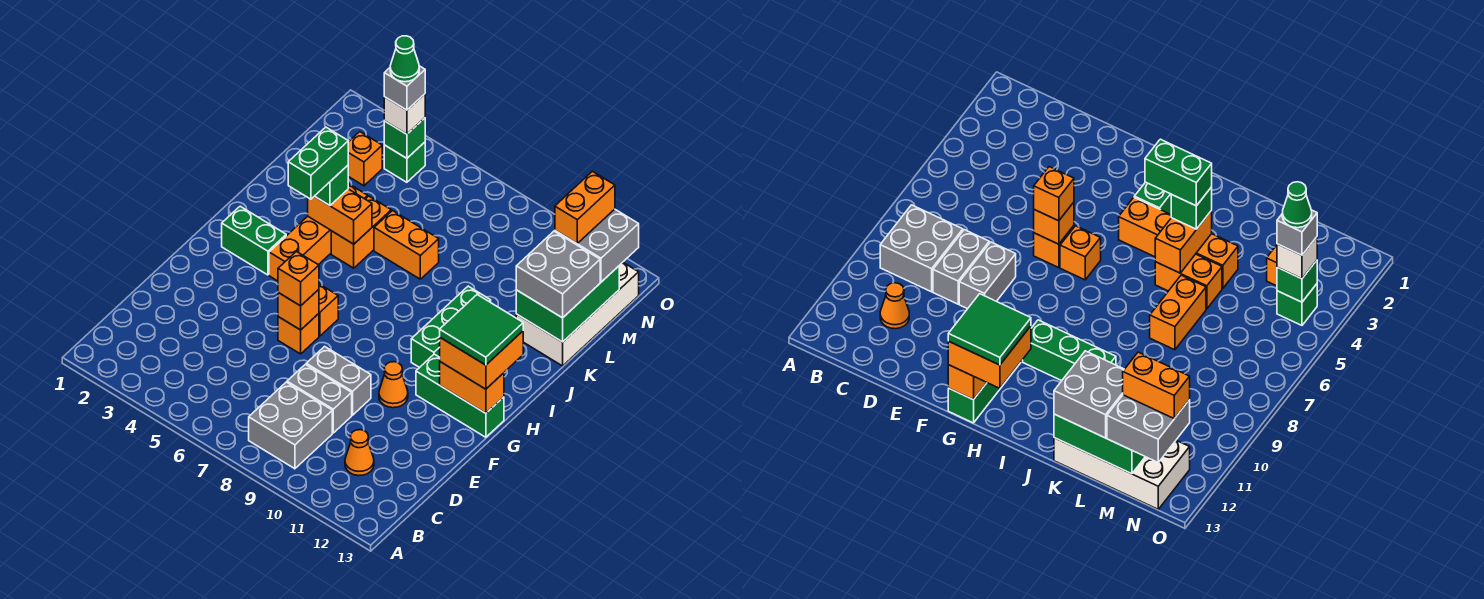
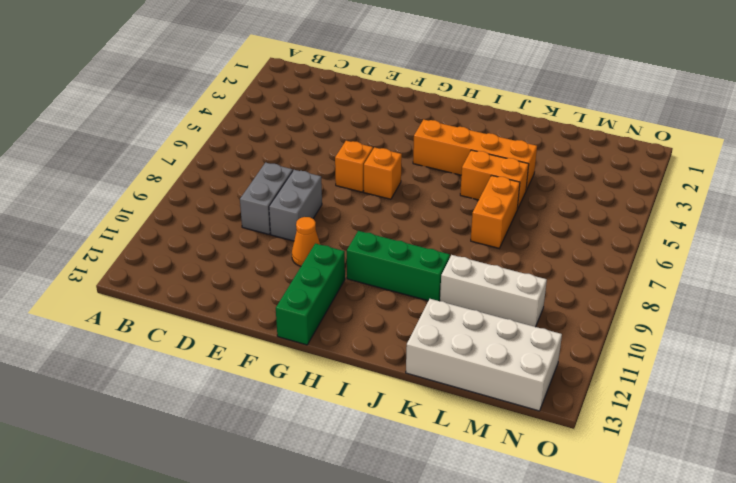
white 1x3 brick [440,255,547,327] -> none
none -> grey 2x2 brick [249,382,332,469]
none -> orange 1x1 cone [345,430,374,476]
none -> green 1x2 brick [222,206,286,275]
none -> orange 1x1 brick [348,132,382,186]

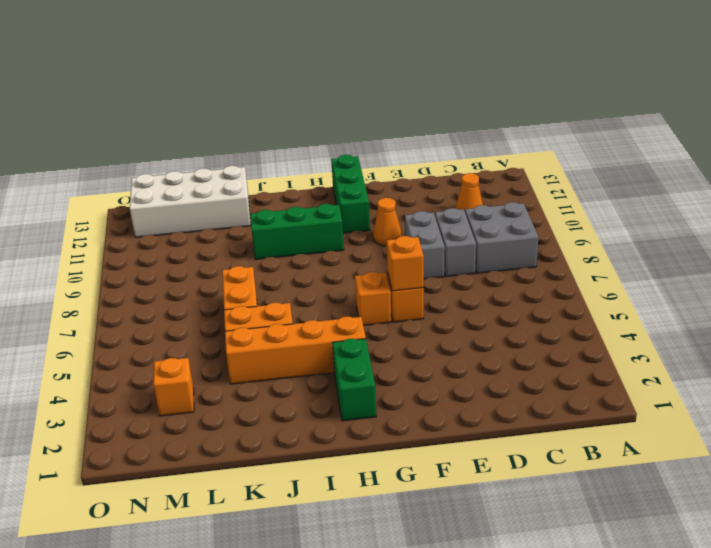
none -> green 1x1 brick [384,142,425,182]
none -> orange 1x2 brick [440,362,504,413]
none -> orange 1x2 brick [308,189,372,244]
none -> green 2x3 brick [516,266,619,342]

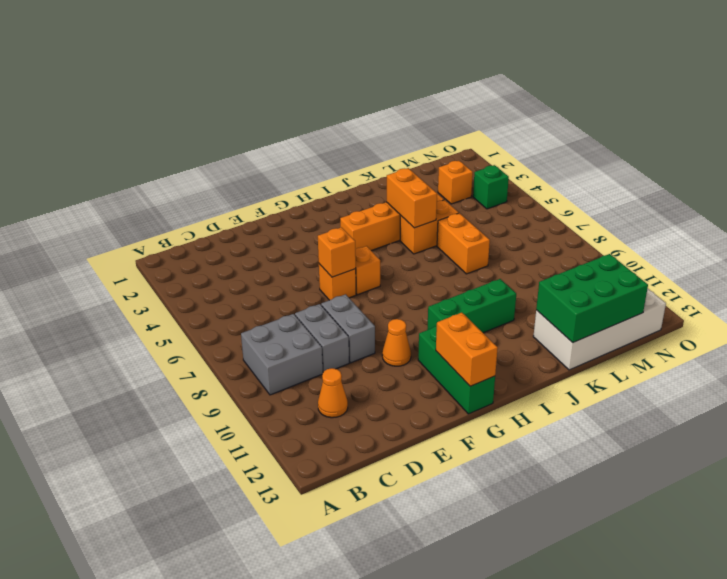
none -> green 1x2 brick [222,206,286,275]
none -> green 1x1 brick [384,118,425,158]
none -> orange 1x1 brick [278,252,319,306]
none -> orange 2x2 brick [440,331,523,389]

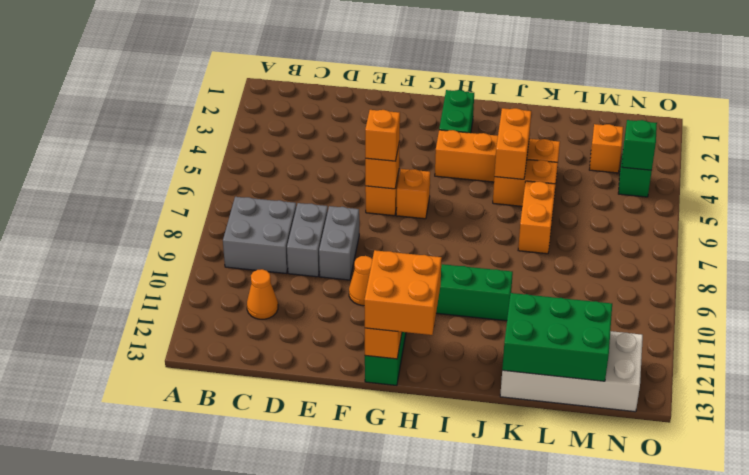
none -> green 1x1 brick [315,165,348,205]
none -> grey 2x2 brick [516,231,600,318]
none -> grey 2x2 brick [555,209,639,282]
none -> white 1x1 brick [384,94,425,134]

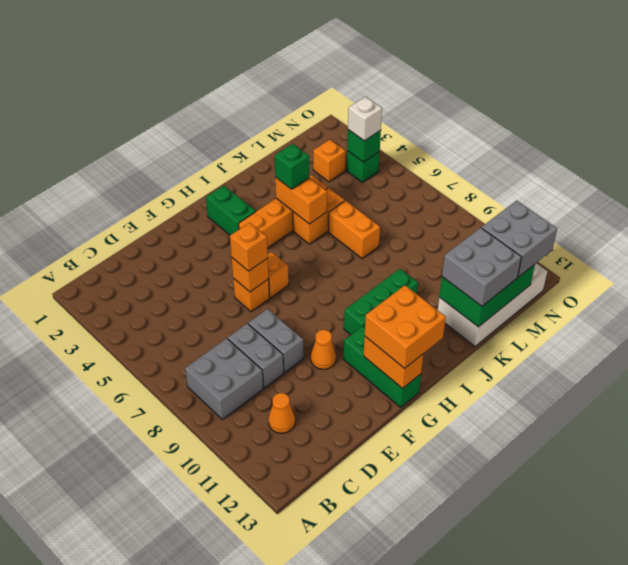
none -> green 2x2 tile [440,295,523,365]
none -> green 1x2 brick [288,127,348,199]
none -> orange 1x2 brick [555,171,615,244]
none -> grey 1x1 brick [384,66,425,110]

